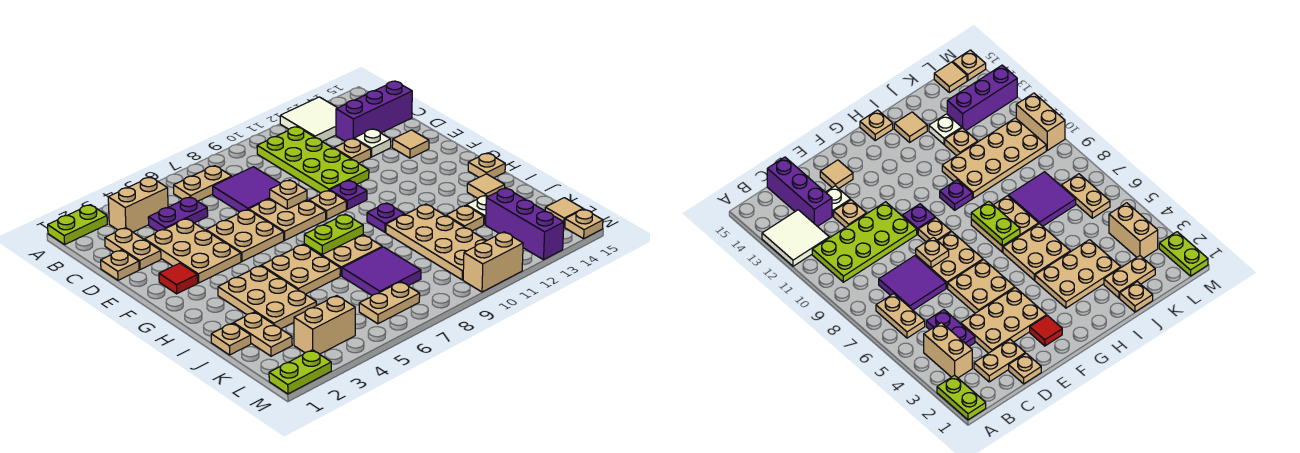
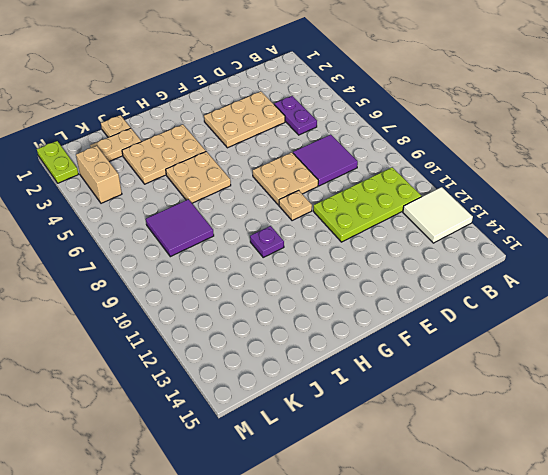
none -> lime 1x2 plate [48,205,107,244]
none -> tan 1x2 brick [108,177,168,232]
none -> tan 1x2 plate [174,166,232,201]
none -> tan 1x2 plate [105,228,161,270]

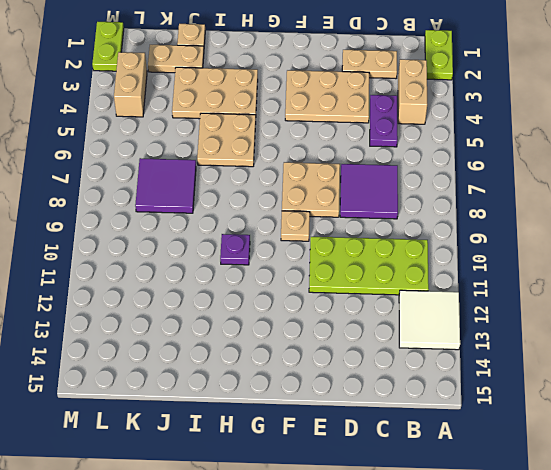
none -> tan 1x2 plate [174,166,232,201]
none -> purple 1x3 brick [336,81,412,141]
none -> tan 1x1 plate [101,250,139,280]
none -> tan 1x1 plate [334,139,371,163]

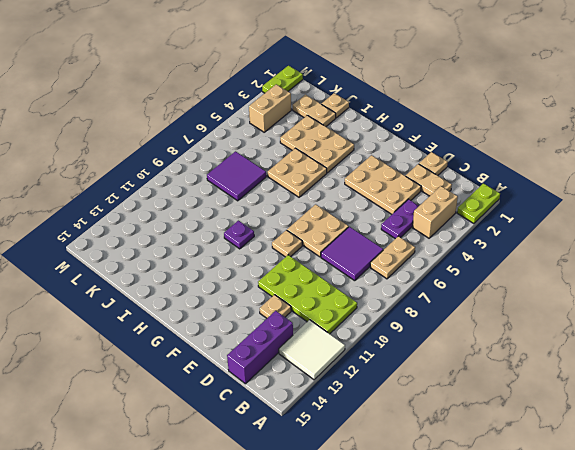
none -> white 1x1 plate [354,129,391,157]
none -> tan 2x2 plate [206,209,284,261]
none -> tan 1x1 tile [392,130,429,158]
none -> red 1x1 tile [159,263,198,294]

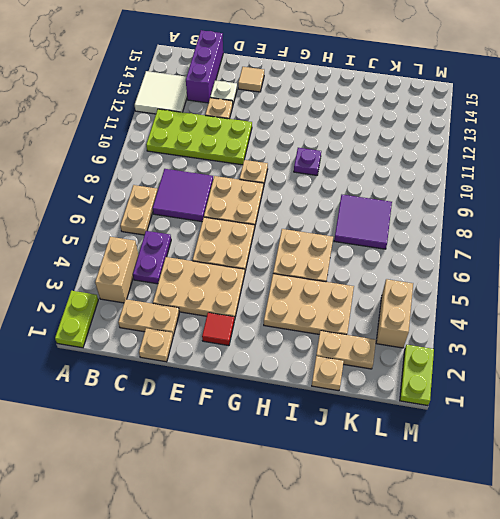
none -> purple 1x1 plate [330,180,367,209]
none -> tan 2x2 plate [304,235,382,276]
none -> tan 1x1 plate [468,153,505,178]
none -> tan 2x4 plate [386,204,487,280]

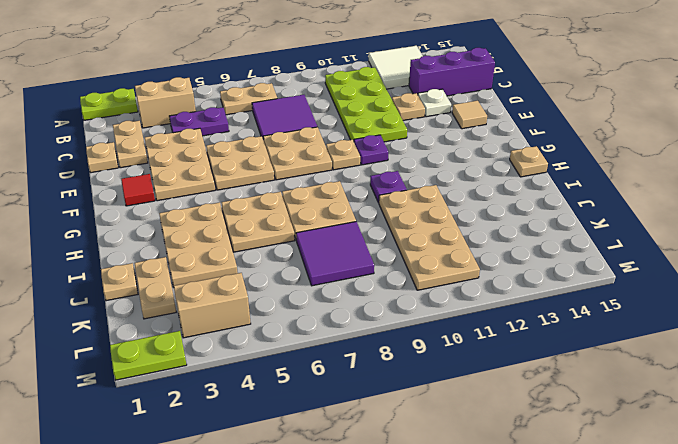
none -> tan 1x1 tile [467,174,505,198]
none -> tan 1x1 plate [446,205,484,231]
none -> white 1x1 plate [466,195,488,224]
none -> purple 1x3 brick [486,188,564,260]

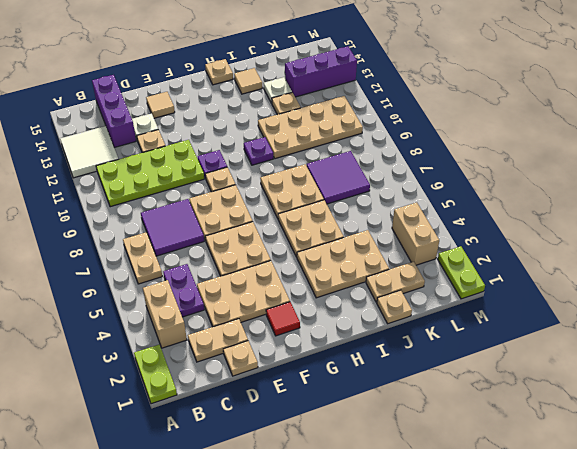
none -> tan 1x2 plate [359,282,420,324]
none -> tan 1x1 tile [545,198,583,227]
none -> tan 1x2 brick [463,232,523,292]
none -> tan 1x1 plate [565,209,603,239]

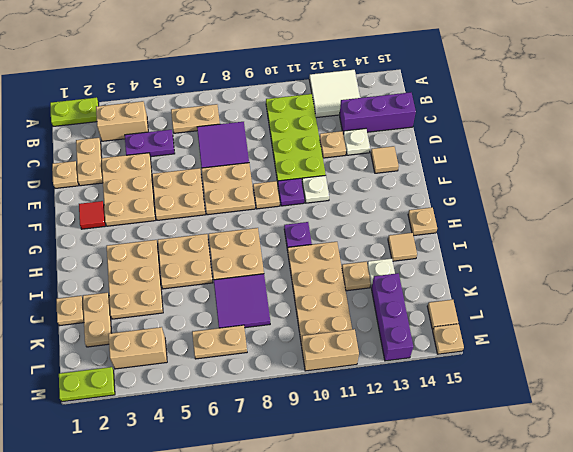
white 1x1 plate [302,175,329,203] -> none
none -> tan 1x1 plate [270,180,307,209]
none -> lime 1x2 plate [304,214,363,255]

